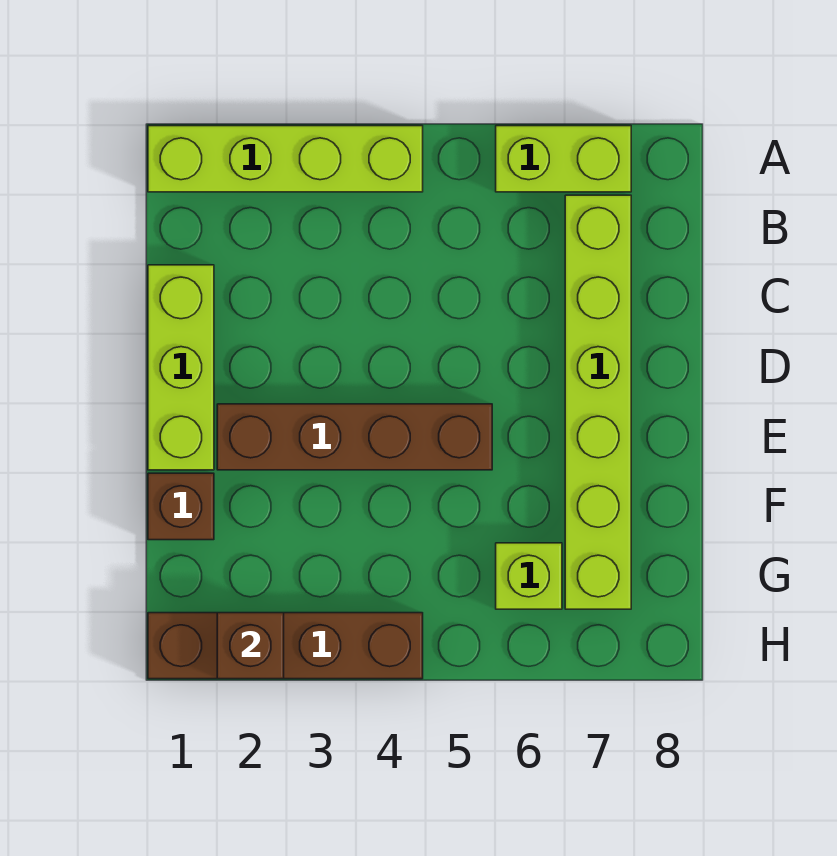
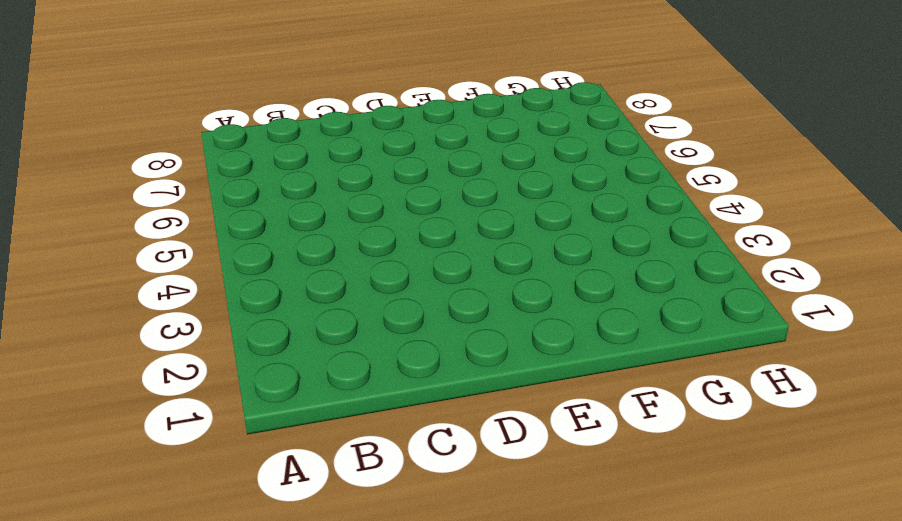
none -> lime 1x4 brick [148,126,423,192]
none -> lime 1x2 brick [496,126,631,192]

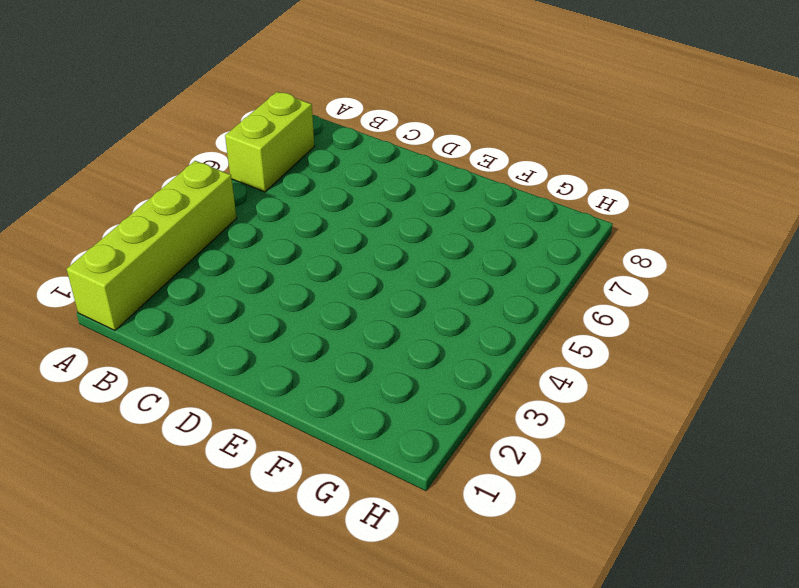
none -> lime 1x6 brick [565,195,631,609]
none -> lime 1x3 brick [148,265,214,470]

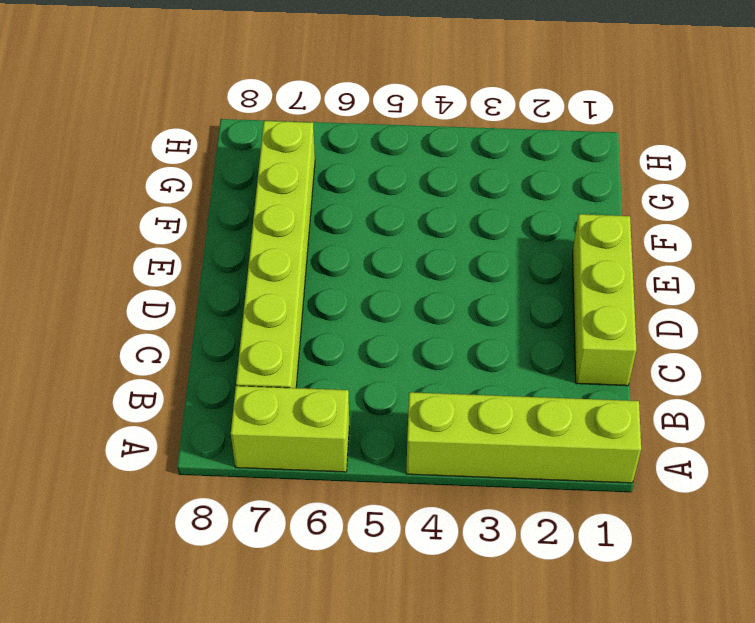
none -> brown 1x4 brick [217,404,492,470]
none -> brown 1x1 brick [148,473,214,540]

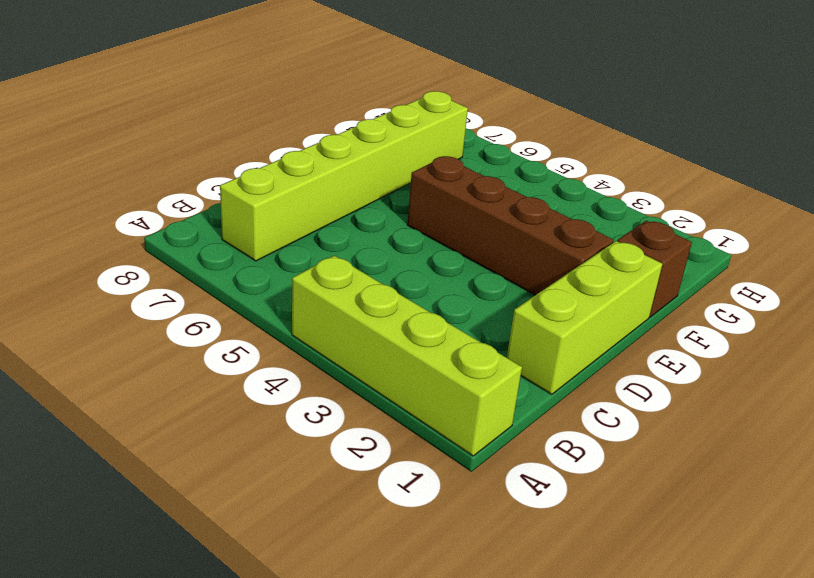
none -> lime 1x2 brick [496,126,631,192]
none -> lime 1x1 brick [496,543,562,609]

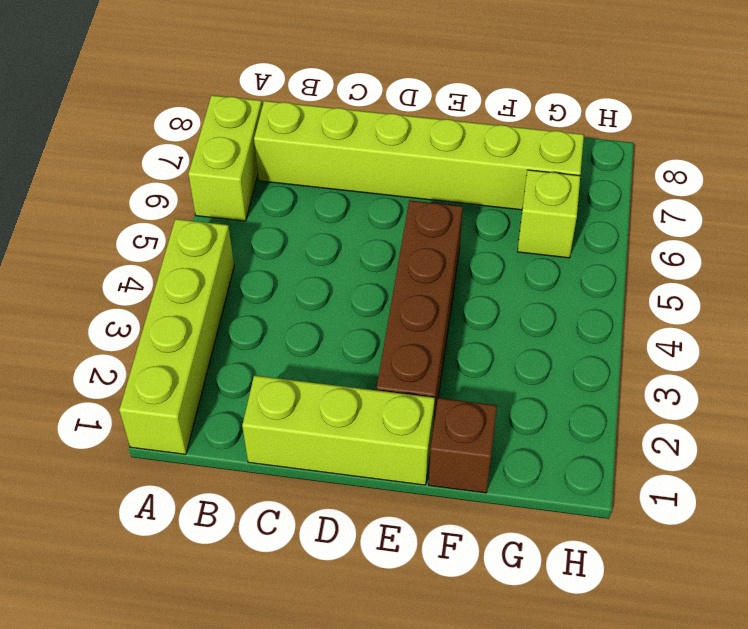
none -> brown 1x4 brick [148,613,423,679]
none -> brown 1x1 brick [217,613,284,679]

